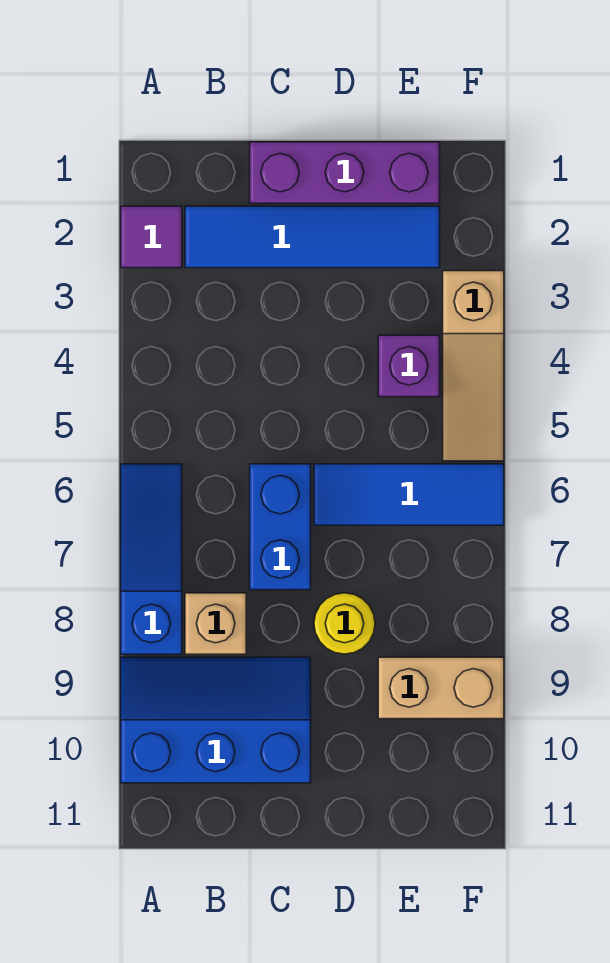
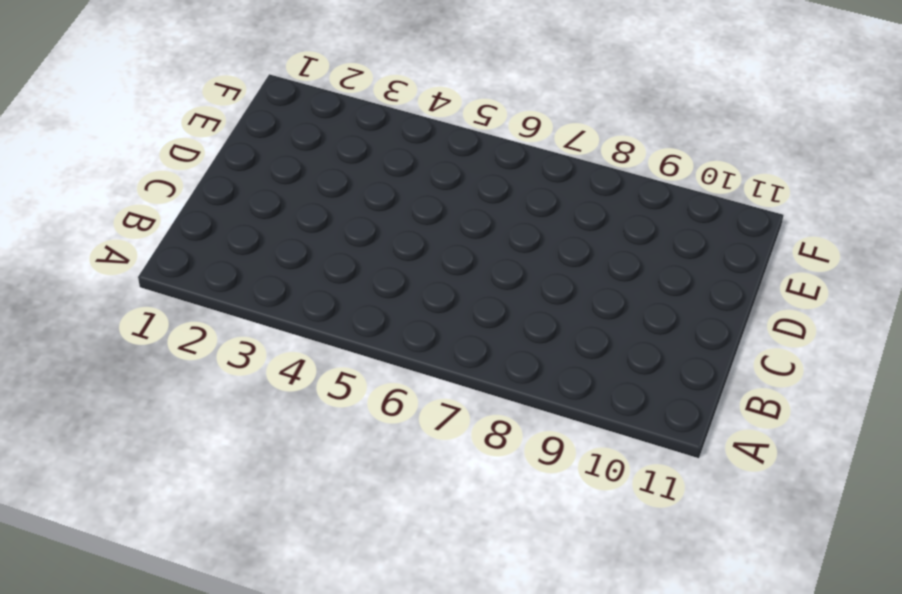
none -> purple 1x1 tile [121,206,182,268]
none -> blue 1x3 slope [121,464,182,654]
none -> blue 2x3 slope [121,657,311,783]

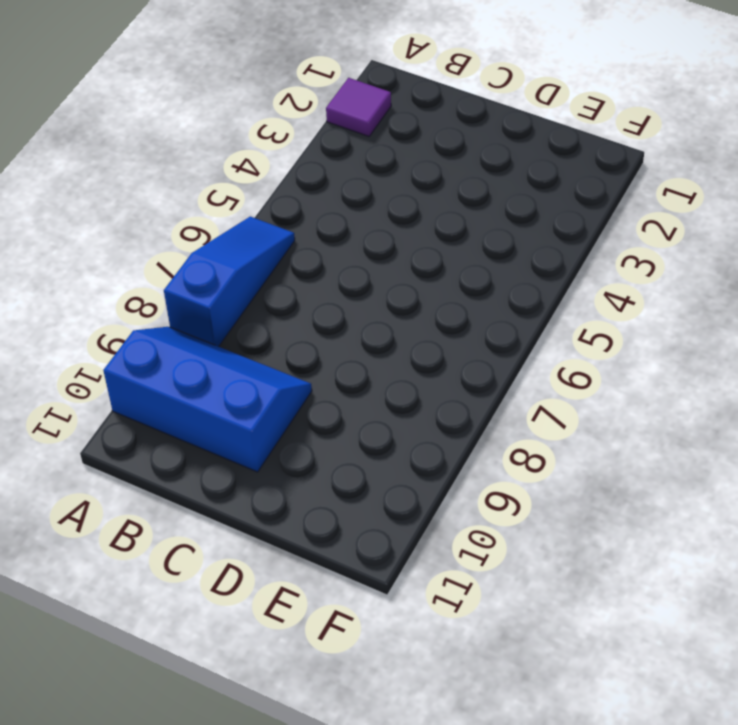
none -> blue 1x4 tile [185,206,440,268]
none -> tan 1x1 brick [185,593,246,654]
none -> purple 1x3 brick [250,142,440,203]

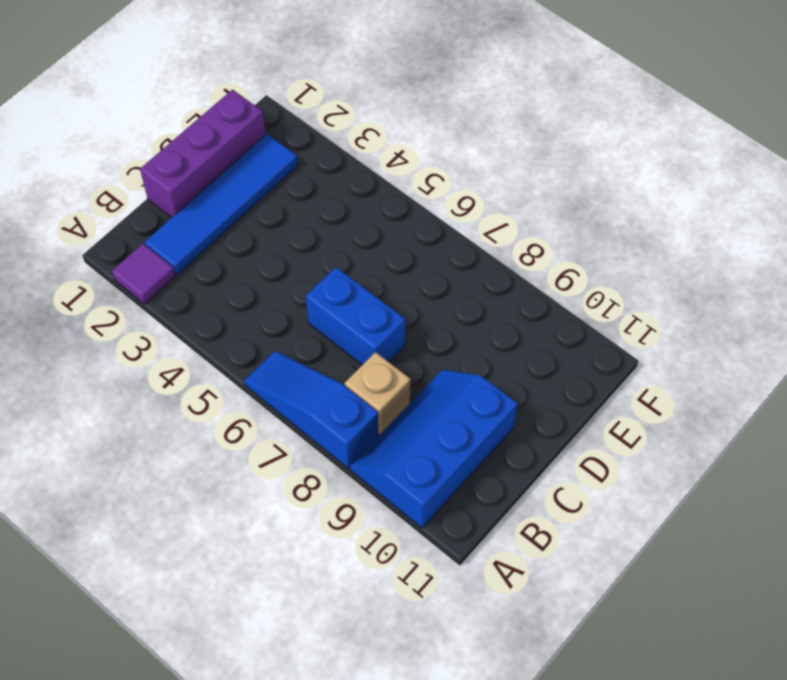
none -> blue 1x3 tile [314,464,504,525]
none -> yellow 1x1 round brick [314,593,375,654]
none -> purple 1x1 brick [378,335,440,397]

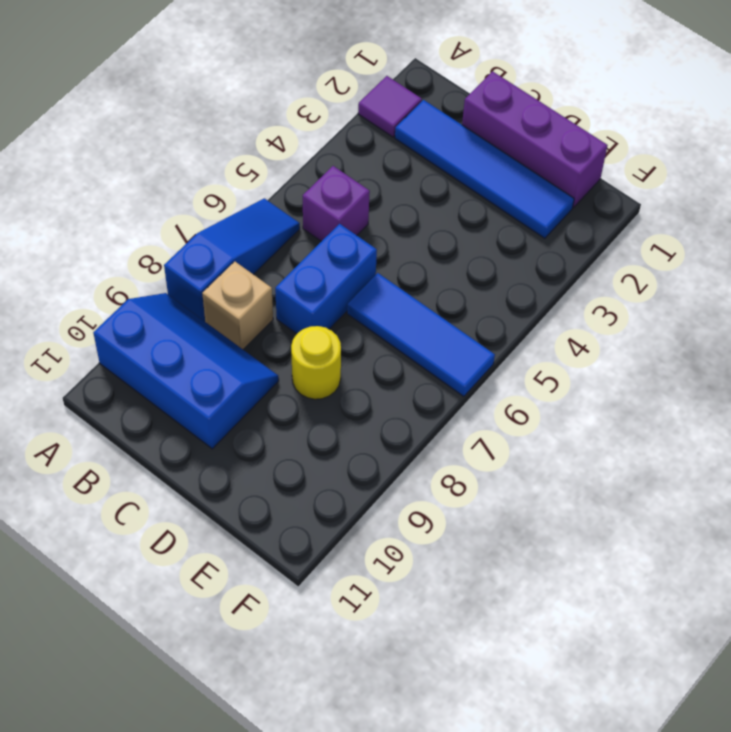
purple 1x1 brick [303,166,370,241] -> purple 1x1 brick moved to [378,335,440,397]
none -> tan 1x2 brick [378,657,504,719]
none -> tan 1x3 slope [443,271,504,461]

